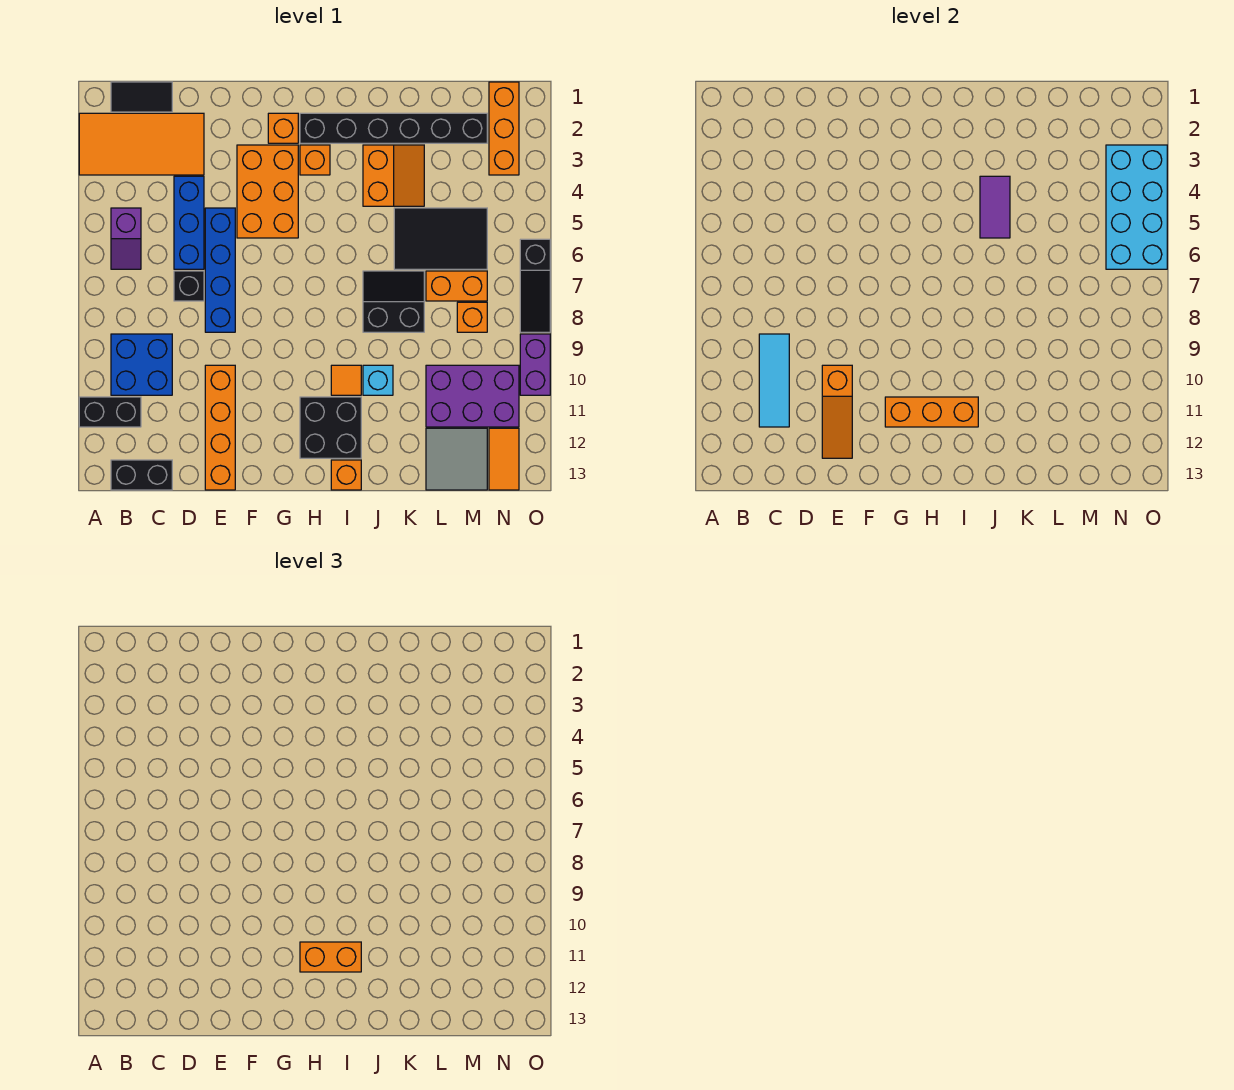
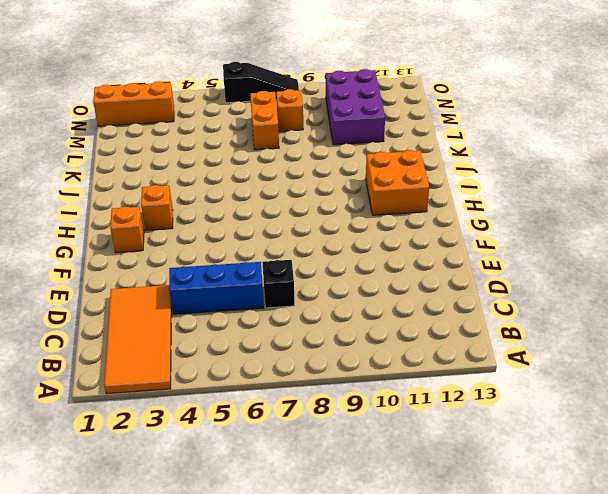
orange 2x2 brick [366,150,429,215] -> black 2x2 brick [300,397,361,458]
none -> black 1x2 brick [79,397,141,427]
none -> black 1x2 tile [111,82,172,112]
none -> purple 1x2 slope [111,208,141,269]
none -> blue 2x2 brick [111,334,172,395]

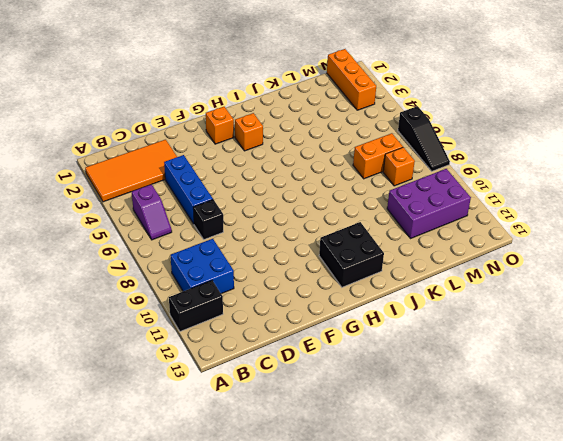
none -> black 1x2 tile [111,82,172,112]
none -> black 1x2 brick [111,460,172,490]
none -> blue 1x4 brick [205,208,235,332]
none -> orange 1x4 brick [205,365,235,490]

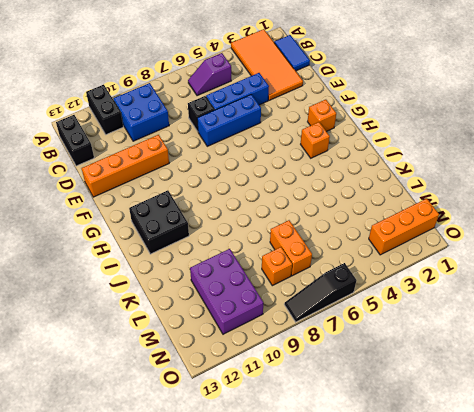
blue 1x2 tile [274,35,310,71] -> black 1x2 tile [111,82,172,112]
blue 1x3 brick [197,95,261,146] -> blue 1x4 brick [205,208,235,332]
none -> orange 2x3 brick [237,145,298,238]
none -> black 1x6 brick [300,113,487,143]
none -> orange 1x1 tile [331,365,361,395]
none -> orange 1x1 brick [331,460,361,490]

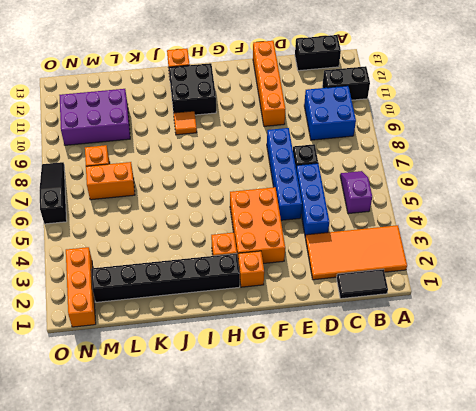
none -> orange 2x2 slope [363,145,424,206]
none -> black 2x2 slope [363,271,424,332]
none -> cyan 1x1 brick [363,365,393,395]
none -> black 2x3 tile [394,208,487,269]

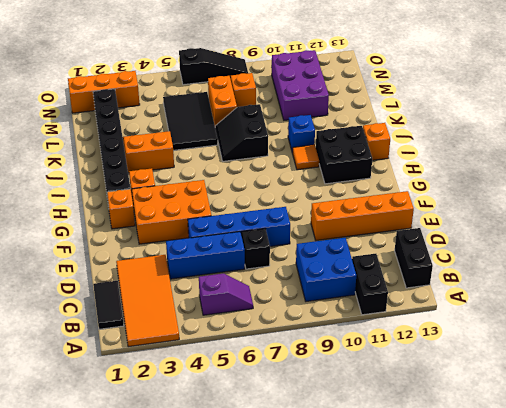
blue 1x1 brick [288,115,315,153] -> cyan 1x1 brick [363,365,393,395]
none -> grey 2x2 tile [426,428,487,490]
none -> orange 1x2 tile [489,428,519,490]
none -> purple 1x2 brick [520,334,550,395]
none -> cyan 1x3 tile [759,334,789,427]

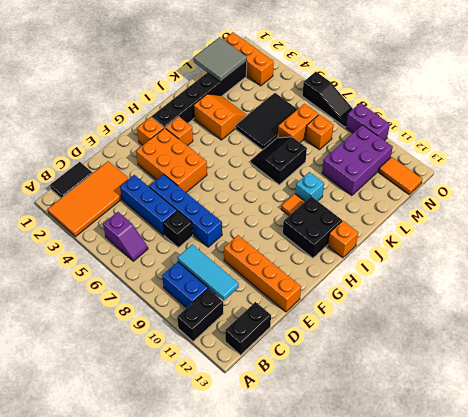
grey 2x2 tile [194,37,247,82] -> grey 2x2 tile moved to [426,428,487,490]
none -> orange 1x3 slope [822,365,852,458]
none -> orange 1x3 brick [885,397,978,427]
none -> purple 1x2 tile [980,176,1010,238]
none -> cyan 2x4 brick [1106,145,1167,269]

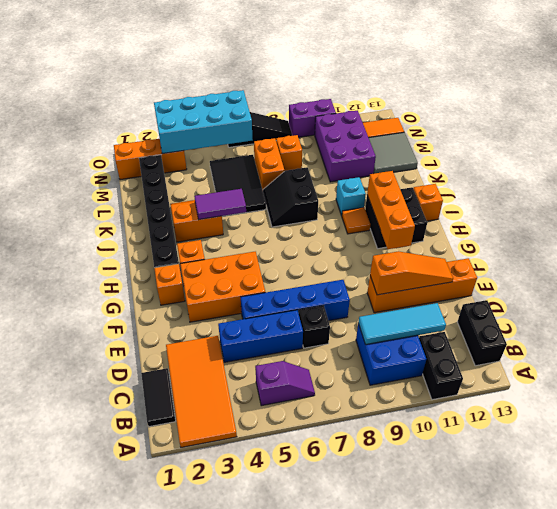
none -> orange 1x2 brick [300,942,361,972]

